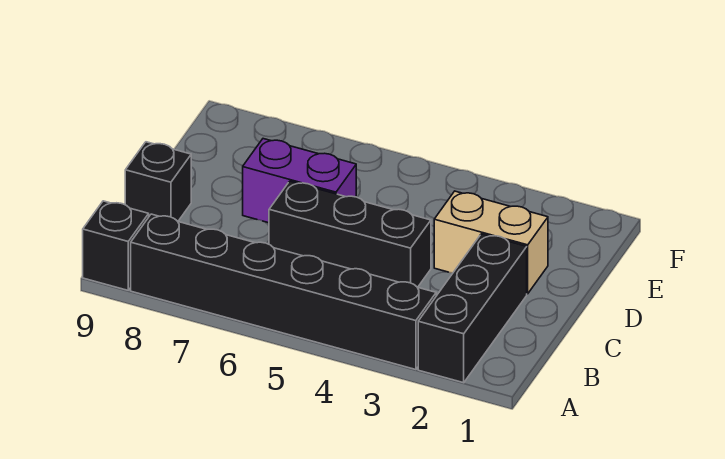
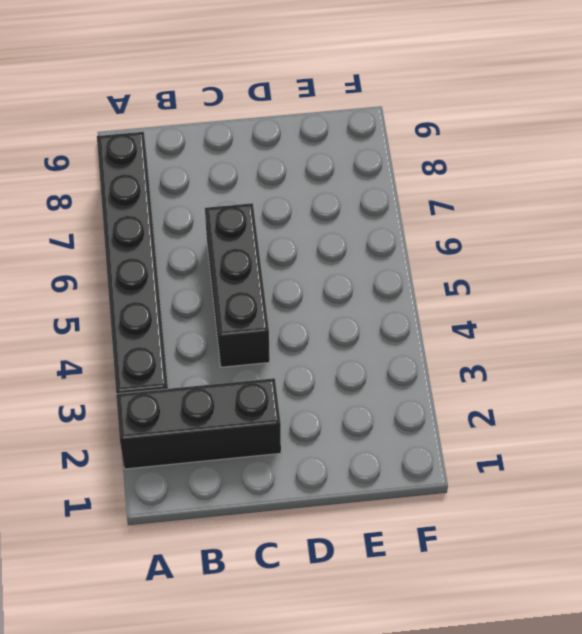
none -> black 1x1 brick [83,201,149,290]
none -> black 1x1 brick [125,142,191,221]

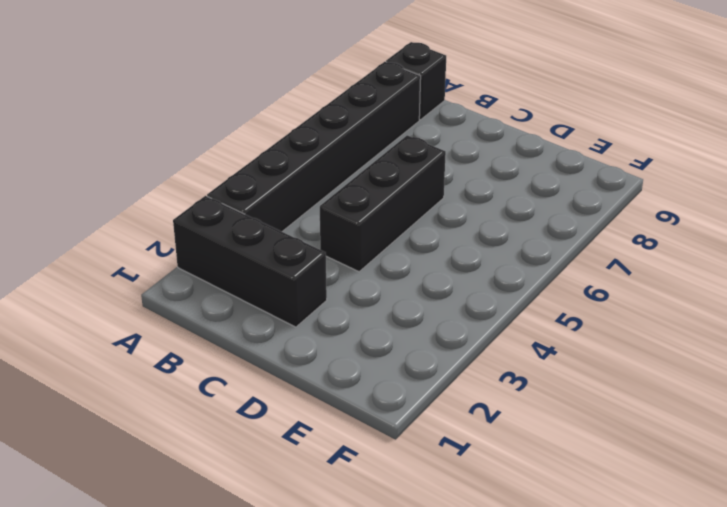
none -> black 1x1 brick [125,142,191,221]
none -> tan 1x2 brick [434,191,548,294]

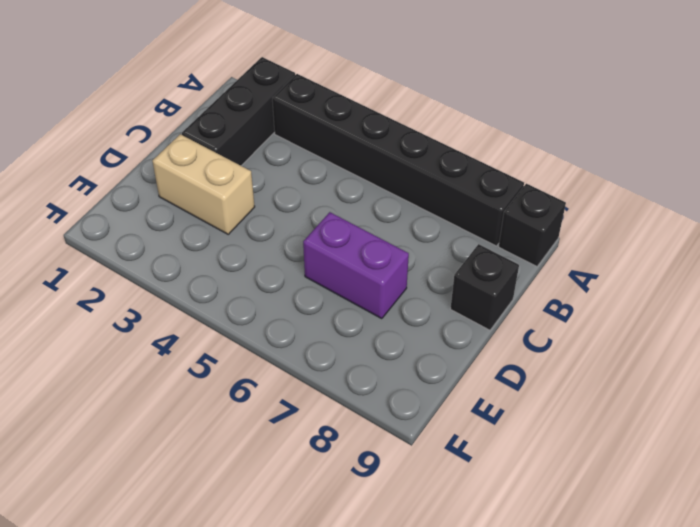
none -> black 1x3 brick [269,181,431,287]

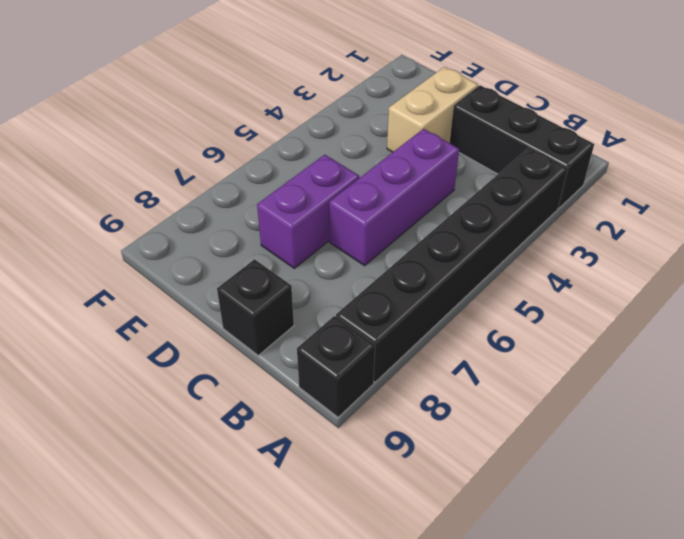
purple 1x3 brick [329,129,459,266] -> black 1x3 brick [269,181,431,287]

